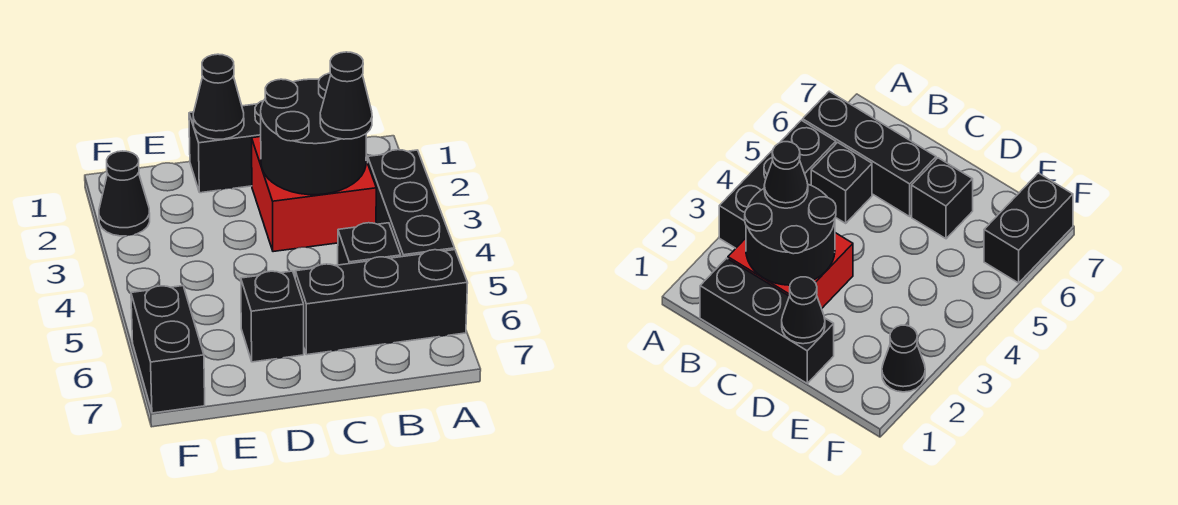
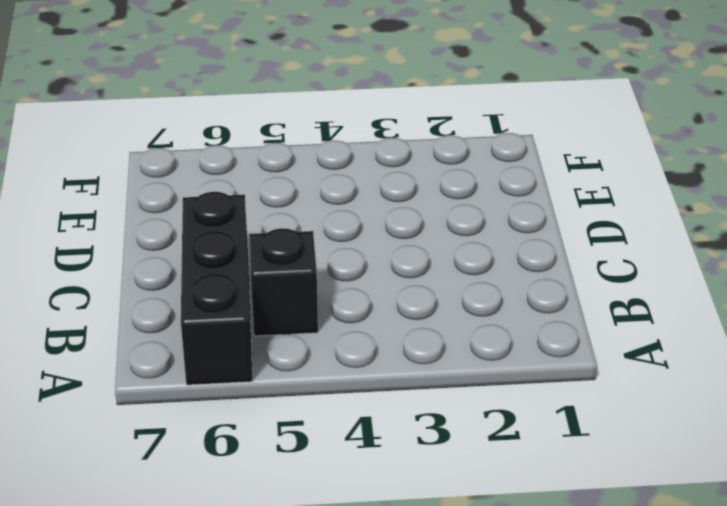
none -> black 1x3 brick [368,150,455,257]
none -> black 1x3 brick [189,100,264,193]

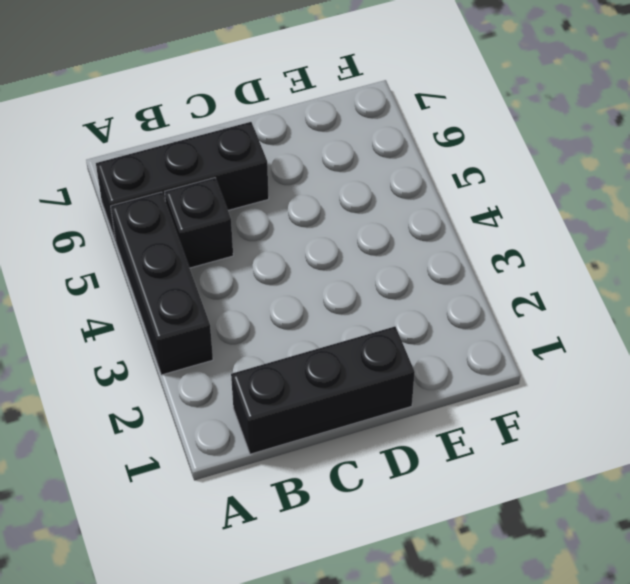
none -> red 2x2 brick [252,137,376,252]
none -> black 1x1 brick [241,271,304,362]

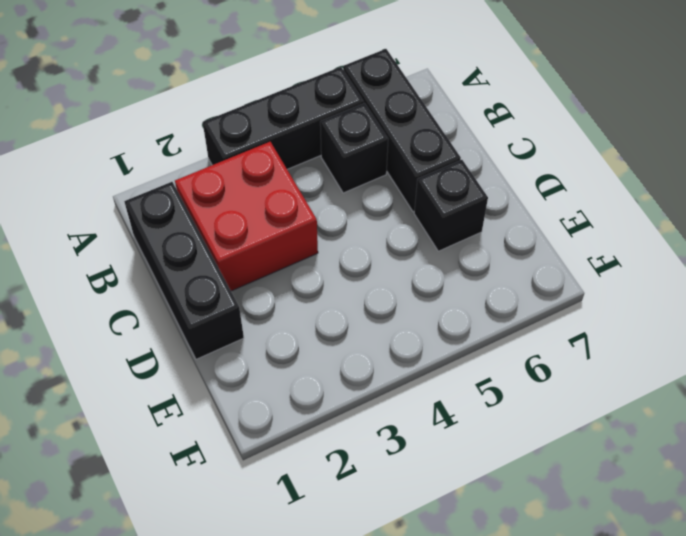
none -> black 1x1 cone [99,151,150,236]
none -> black 1x2 brick [131,286,205,413]

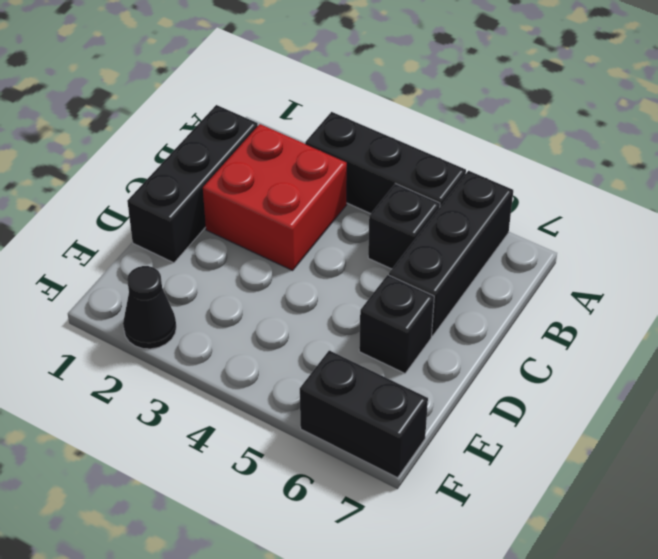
none -> black 2x2 round brick [261,73,366,195]
none -> black 1x1 cone [193,54,244,139]

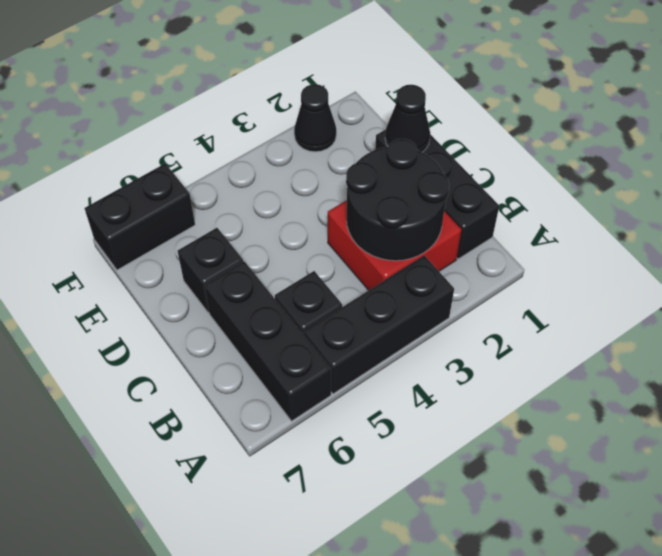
none -> black 1x1 cone [320,52,372,139]

